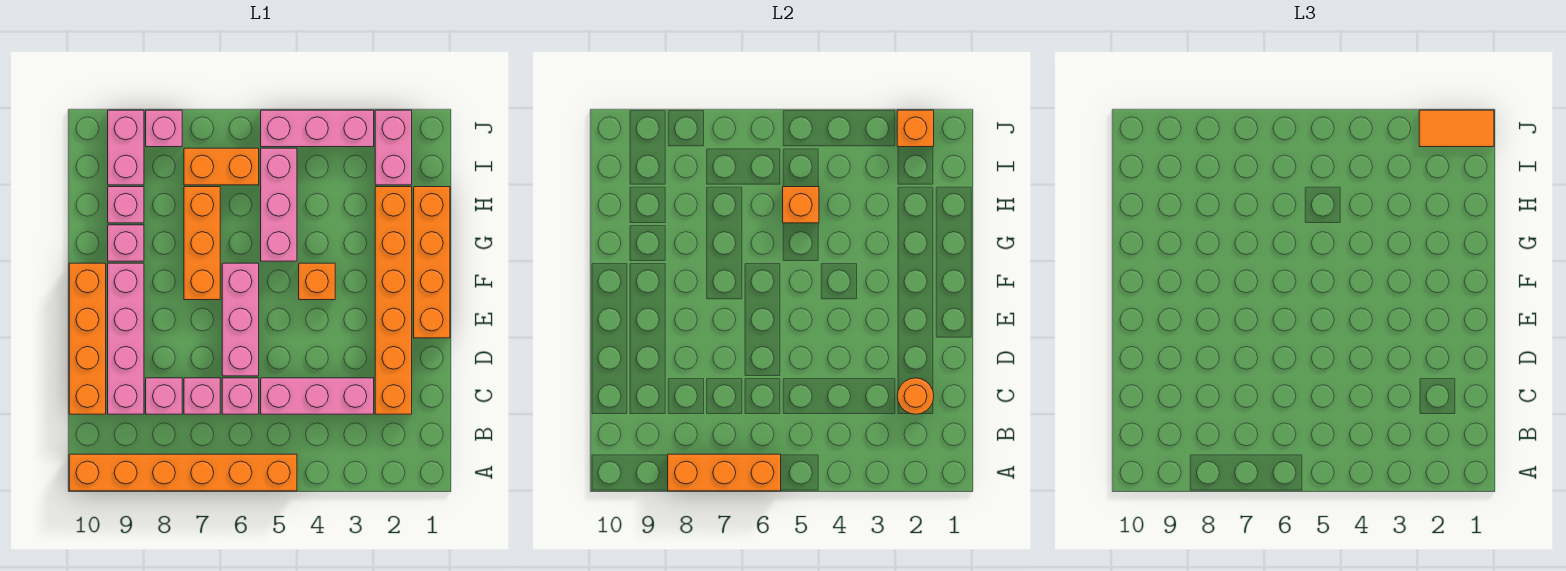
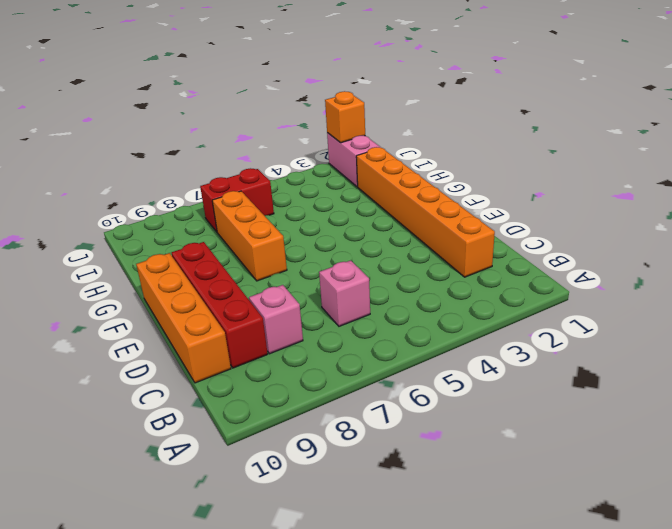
red 1x4 brick [172,242,268,368] -> pink 1x4 brick [108,263,144,414]
red 1x2 brick [200,168,274,232] -> orange 1x2 brick [184,148,259,185]
none -> orange 1x6 brick [69,454,297,491]
none -> pink 1x3 brick [261,378,374,414]
none -> pink 1x1 brick [184,378,220,414]

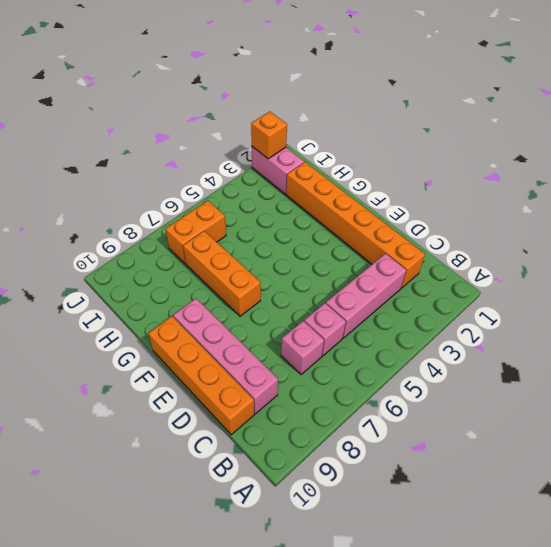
none -> orange 1x6 brick [69,454,297,491]
none -> pink 1x1 brick [146,378,182,414]
none -> pink 1x3 brick [222,263,259,376]

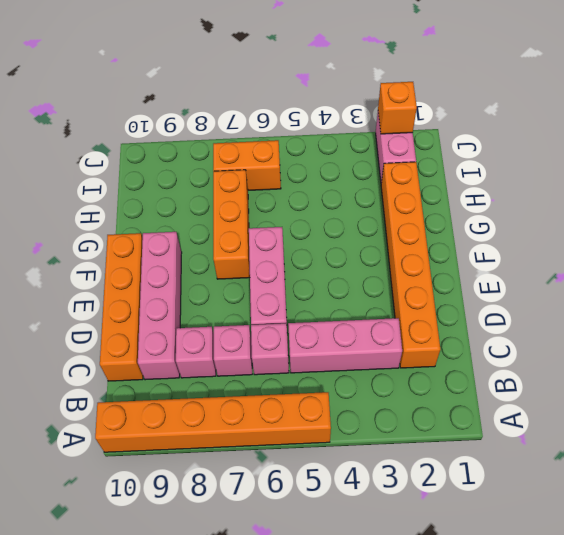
none -> orange 1x4 brick [414,187,450,338]
none -> orange 1x1 brick [299,263,335,300]
none -> pink 1x3 brick [261,148,297,261]

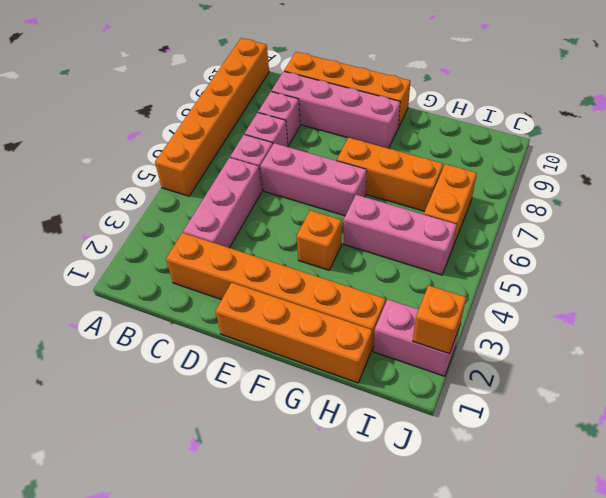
none -> pink 1x1 brick [108,225,144,261]
none -> pink 1x1 brick [108,187,144,223]
none -> pink 1x2 brick [108,110,144,185]

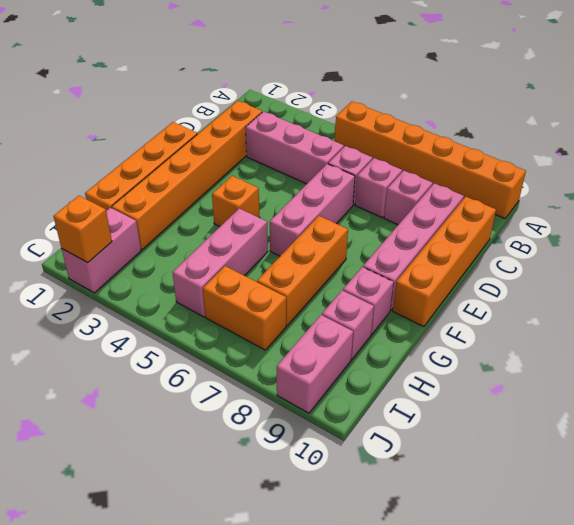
none -> pink 1x3 brick [261,110,374,147]
none -> pink 1x1 brick [146,110,182,147]
none -> orange 1x3 brick [668,454,781,491]

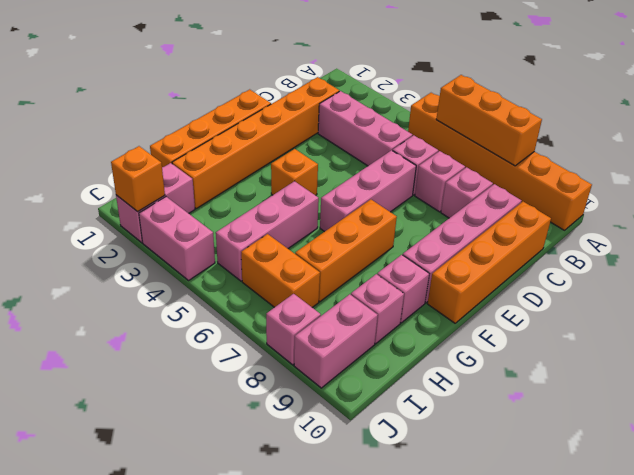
pink 1x2 brick [139,197,215,280] -> pink 1x3 brick [261,110,374,147]
none -> orange 1x1 round brick [897,378,934,414]
none -> orange 1x1 brick [783,187,819,223]
none -> orange 1x2 tile [1419,110,1494,147]

